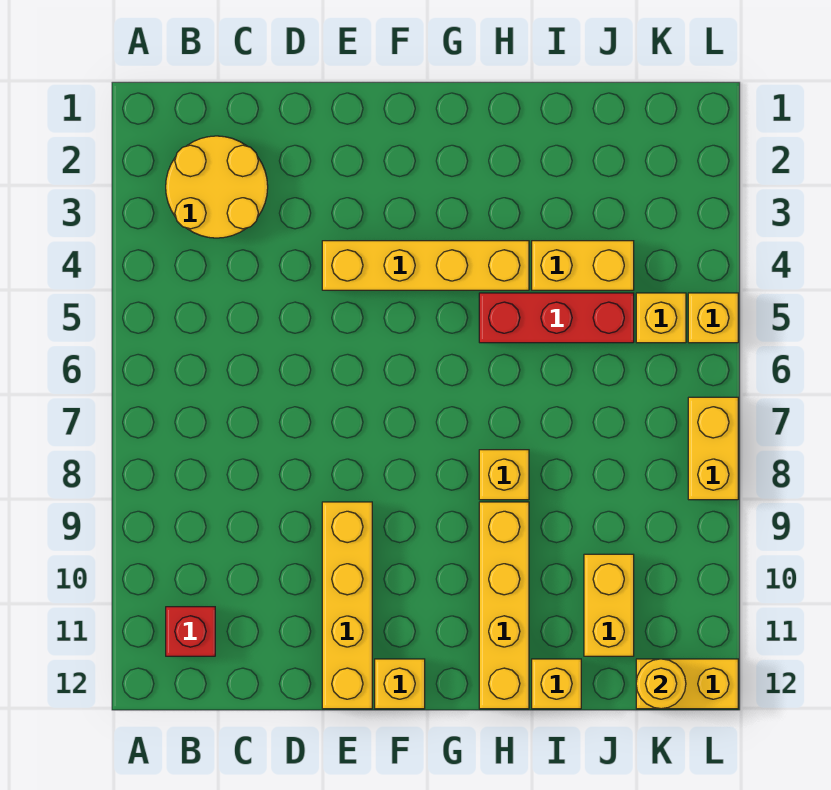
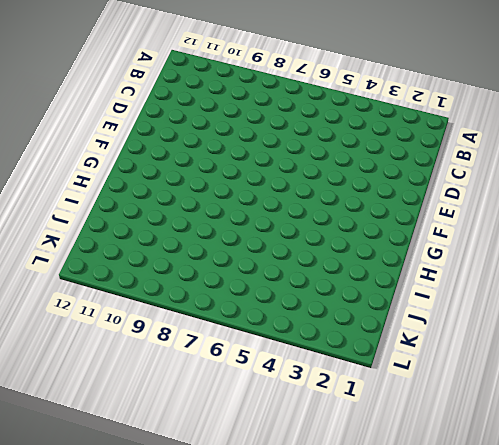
none -> yellow 2x2 round brick [166,136,268,238]
none -> red 1x1 brick [166,607,215,656]
none -> yellow 1x4 brick [322,241,529,290]

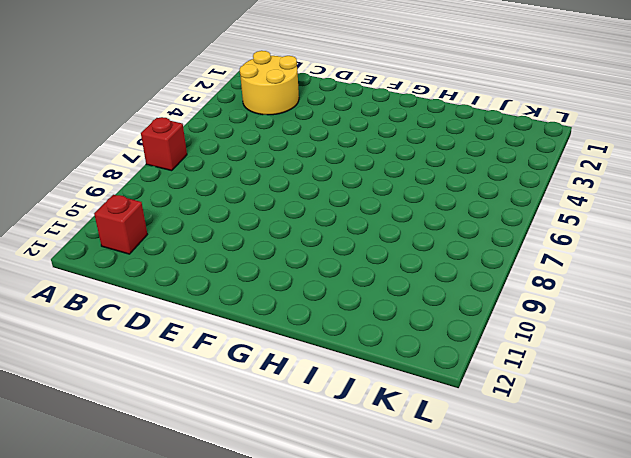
red 1x1 brick [141,117,187,171] -> none
none -> yellow 1x4 brick [322,241,529,290]
none -> yellow 1x4 brick [322,502,372,709]
none -> yellow 1x1 brick [375,659,425,709]

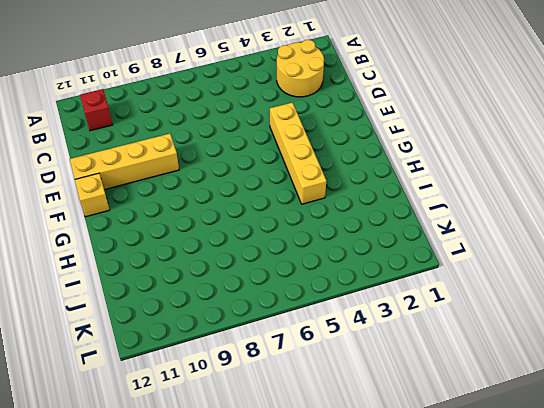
none -> red 1x3 brick [479,293,634,343]
none -> yellow 1x1 brick [479,450,529,500]
none -> yellow 1x4 brick [479,502,529,709]

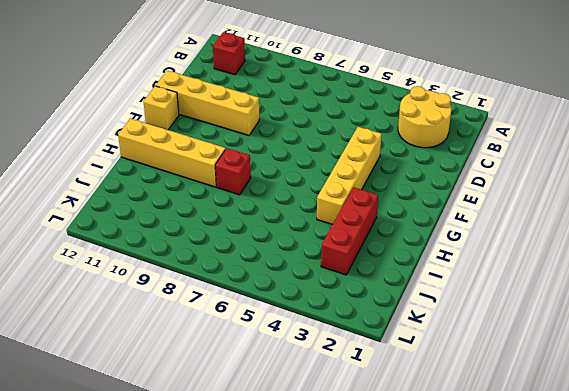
red 1x3 brick [321,187,378,275] -> red 1x3 brick moved to [479,293,634,343]
red 1x1 brick [215,148,251,195] -> yellow 1x1 brick [479,450,529,500]
none -> yellow 1x2 brick [532,241,634,290]
none -> yellow 1x1 brick [532,659,581,709]
none -> yellow 1x2 brick [584,554,634,656]

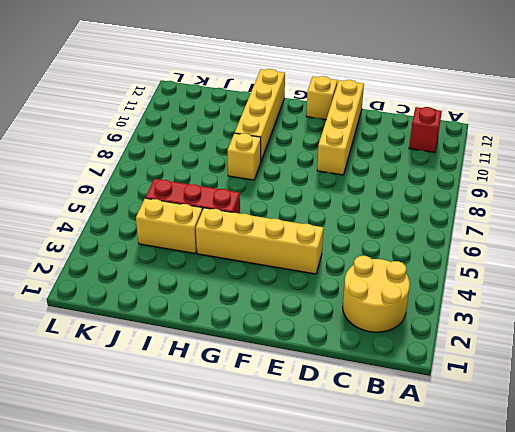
none -> yellow 1x1 brick [532,659,581,709]
none -> yellow 1x2 brick [584,554,634,656]
none -> yellow 1x1 brick [636,293,686,343]

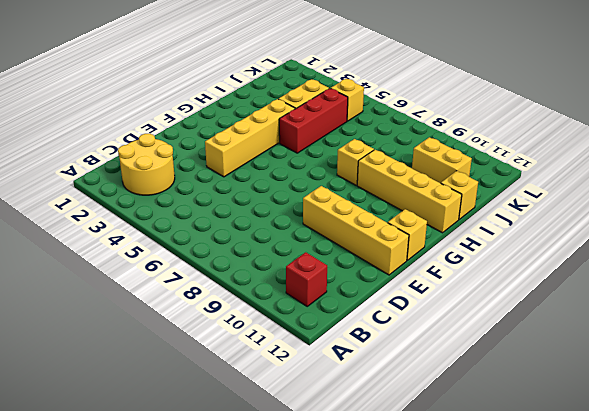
none -> yellow 1x2 brick [636,659,738,709]
none -> yellow 1x1 brick [688,293,738,343]
none -> yellow 1x2 brick [688,397,738,500]

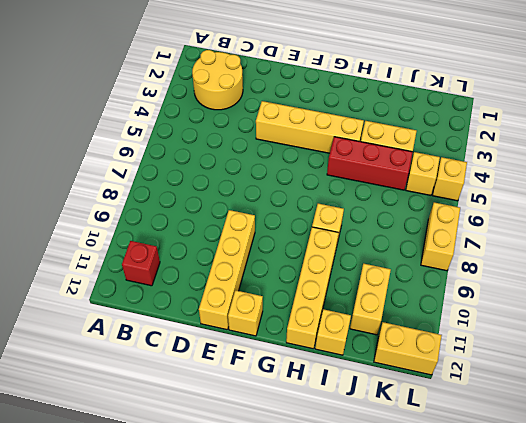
none -> yellow 1x1 round brick [636,659,686,709]

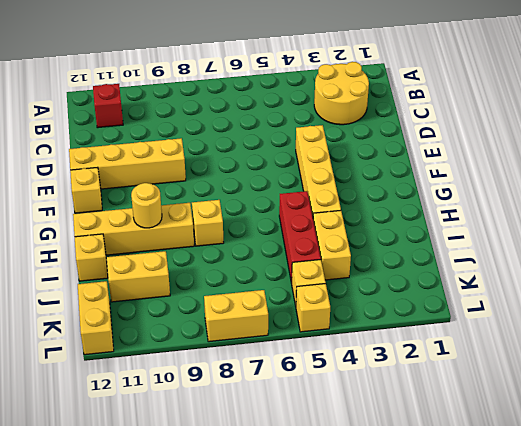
yellow 1x1 round brick [131,183,162,228] -> yellow 1x1 round brick moved to [636,659,686,709]

